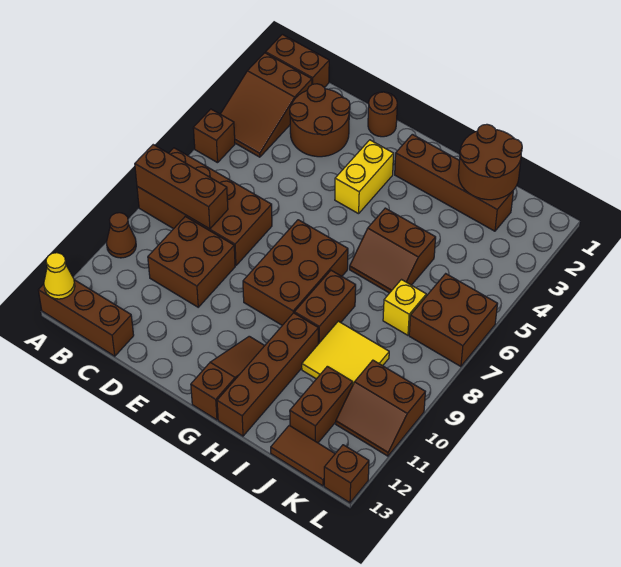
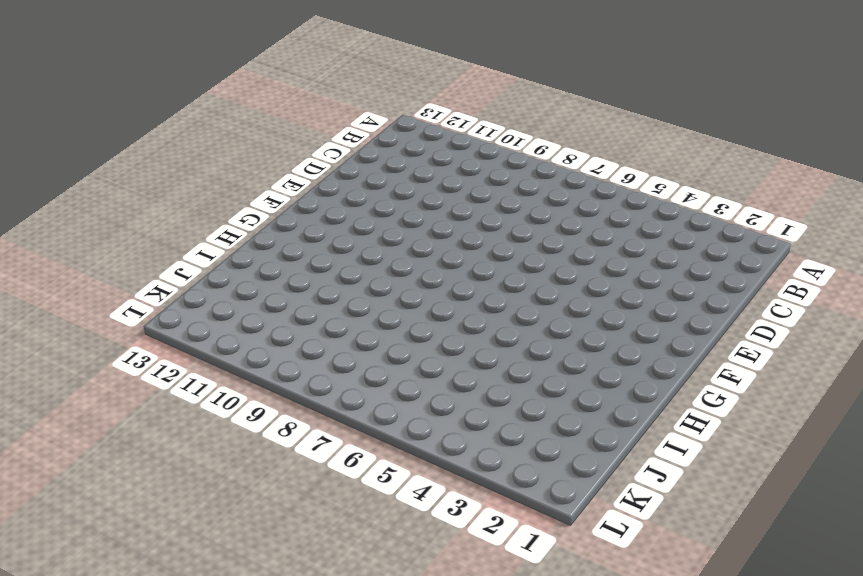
none -> brown 1x2 brick [266,34,329,88]
none -> brown 2x3 slope [221,53,312,157]
none -> brown 1x1 brick [193,109,235,163]

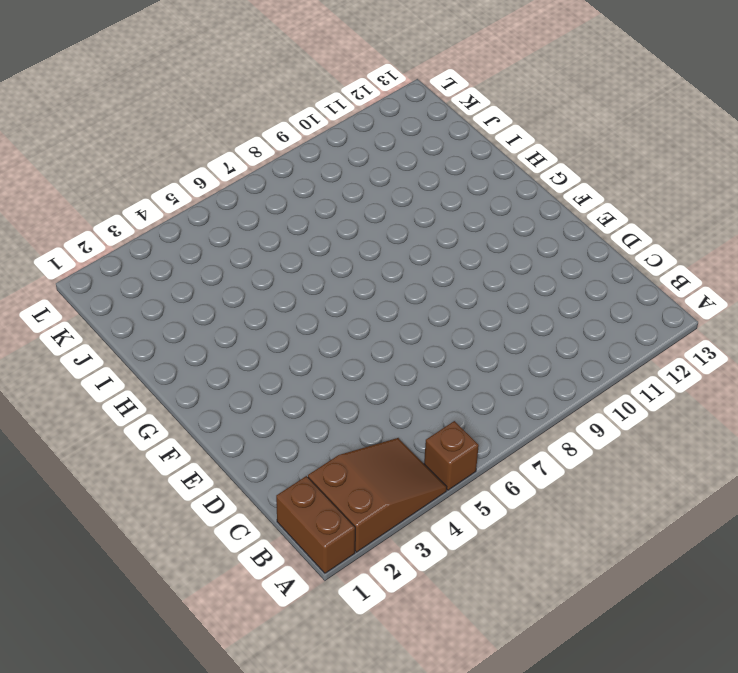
none -> brown 2x4 brick [137,148,272,266]
none -> brown 1x1 cone [106,213,136,258]
none -> brown 1x3 brick [38,280,134,356]

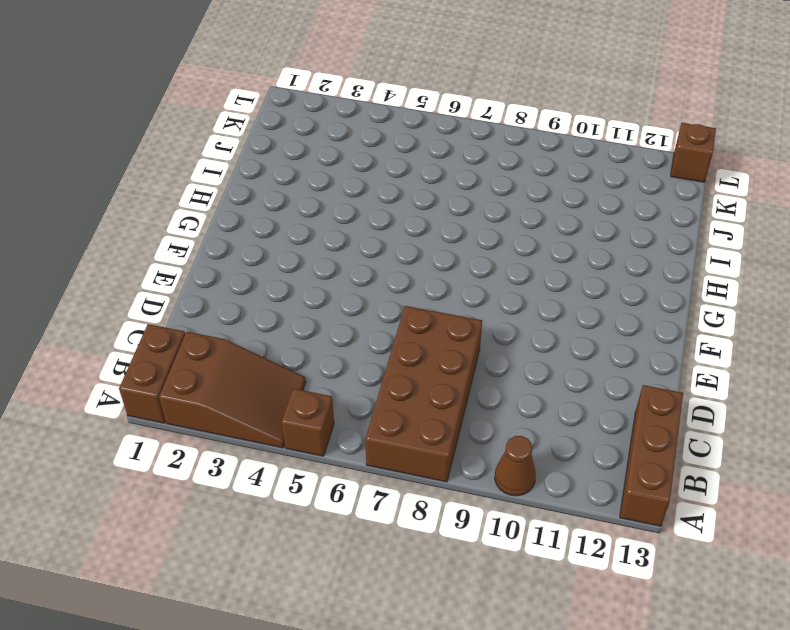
none -> brown 2x2 round brick [290,84,350,157]
none -> brown 2x2 brick [148,216,235,307]
none -> brown 1x1 round brick [368,92,397,137]

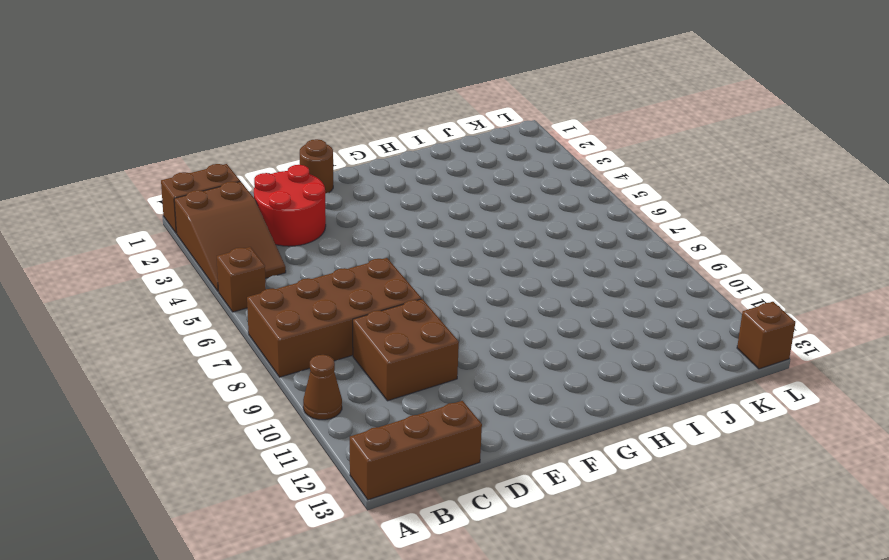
red 2x2 round brick [254,165,326,246] -> brown 2x2 round brick [290,84,350,157]
none -> yellow 1x2 brick [335,140,394,214]
none -> brown 2x3 brick [243,220,348,325]
none -> brown 1x4 brick [395,134,513,231]

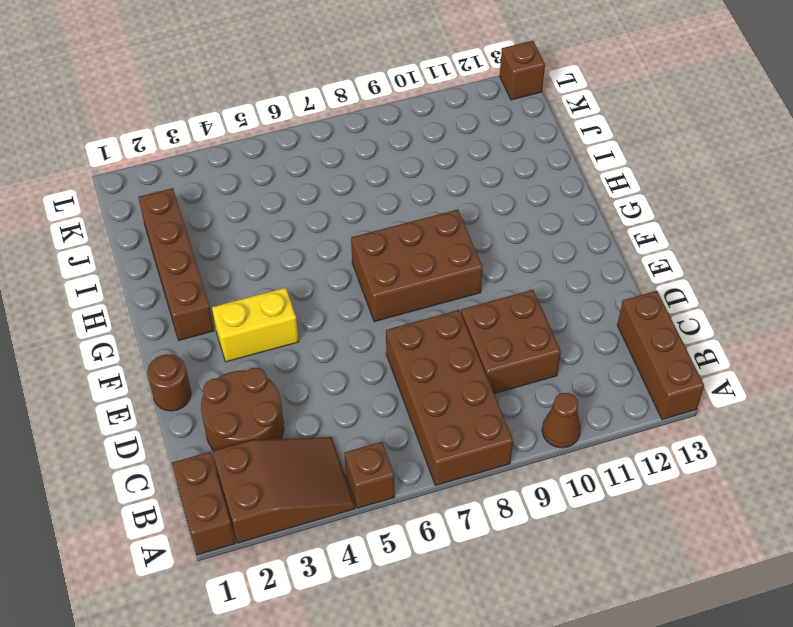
none -> brown 1x3 slope [191,336,265,420]
none -> brown 2x2 slope [350,208,436,293]
none -> brown 1x2 brick [294,270,356,344]

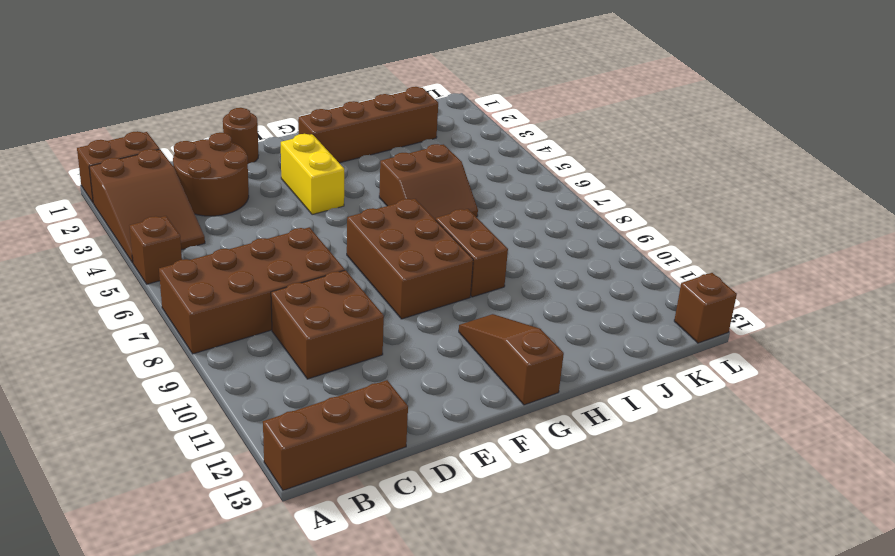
none -> brown 1x1 cone [106,213,136,258]
none -> brown 1x4 brick [217,313,318,436]
none -> yellow 2x2 tile [302,321,389,384]

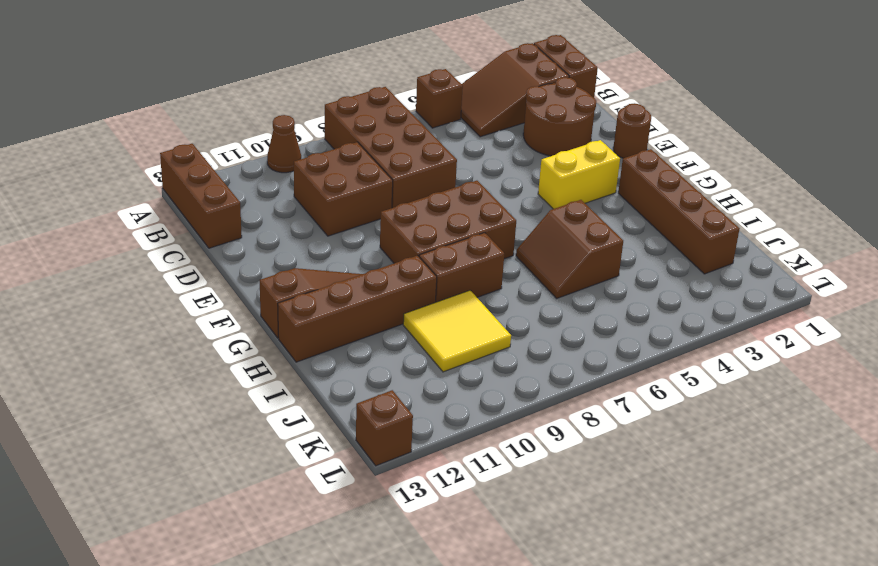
none -> yellow 1x1 brick [383,280,426,335]
none -> brown 1x2 brick [290,366,353,443]
none -> brown 1x2 tile [271,426,335,486]

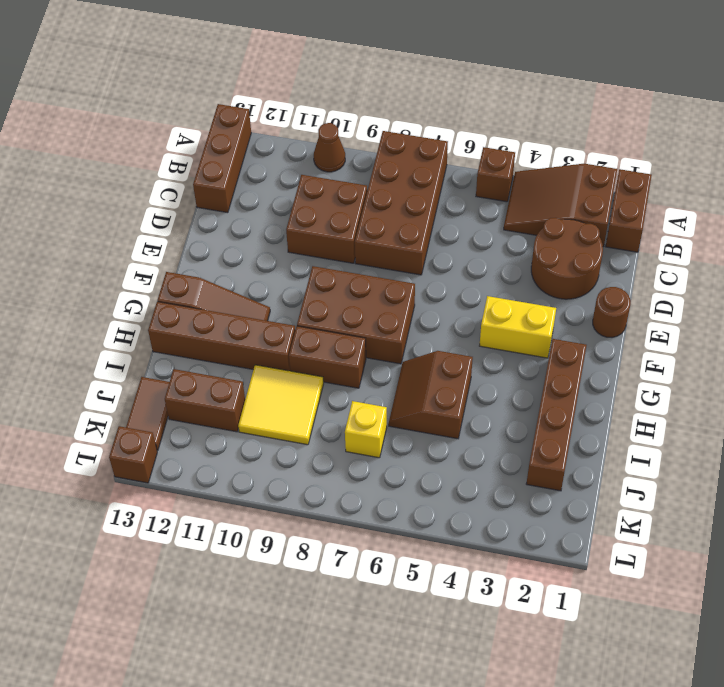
none -> brown 2x2 brick [409,274,497,367]
none -> brown 2x2 slope [336,360,425,456]
none -> brown 1x3 brick [135,145,228,229]

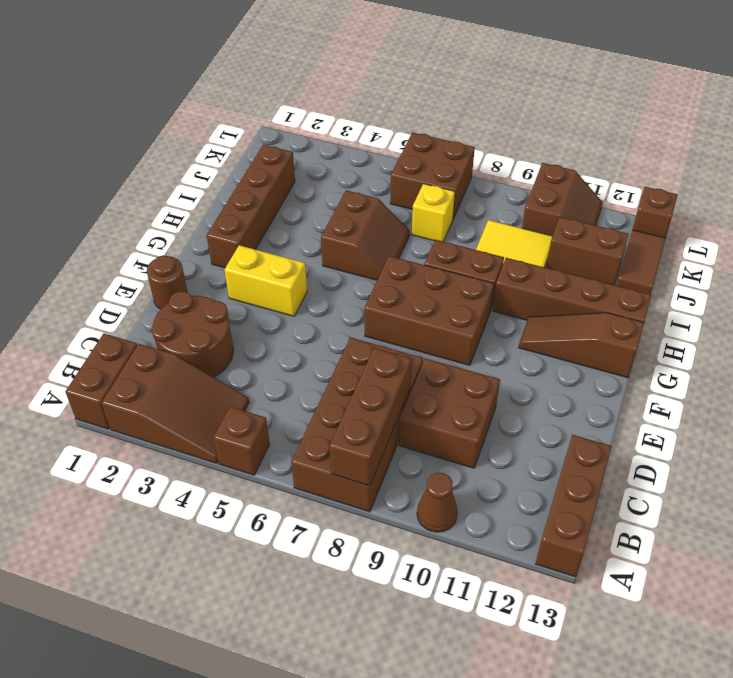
none -> yellow 1x1 cone [44,253,75,299]
none -> brown 2x2 round brick [458,124,522,200]

